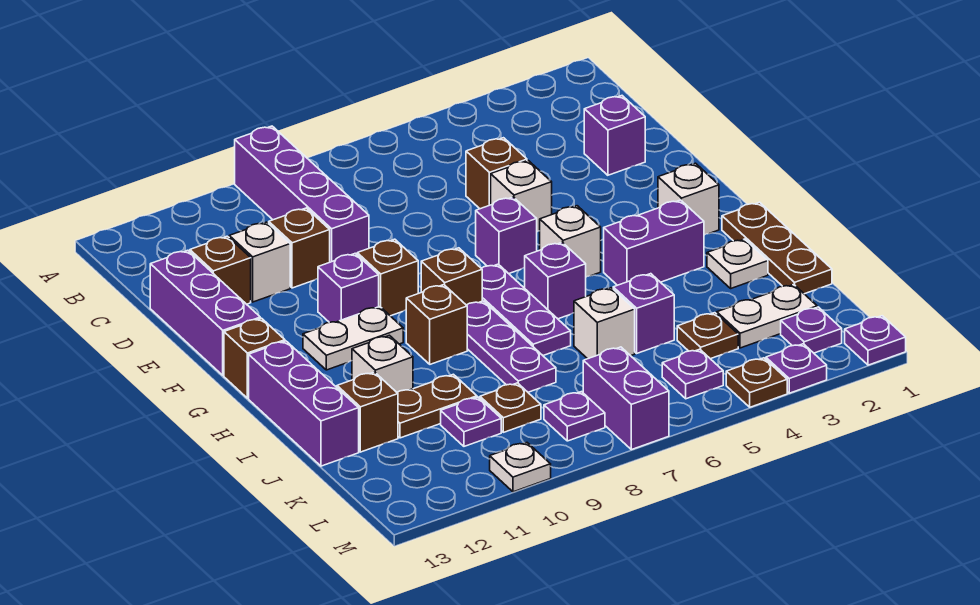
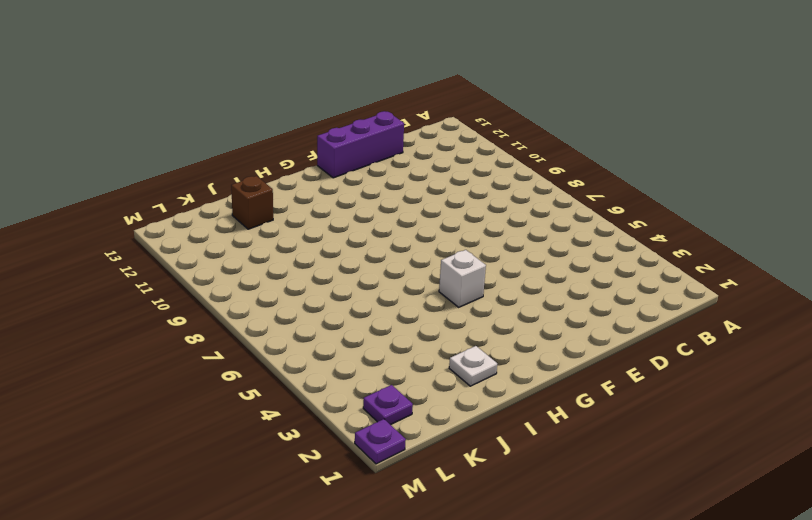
none -> purple 1x4 brick [235,126,369,262]
none -> purple 1x1 brick [584,96,645,175]
none -> brown 1x1 brick [466,138,527,209]
none -> brown 1x1 brick [269,208,330,288]

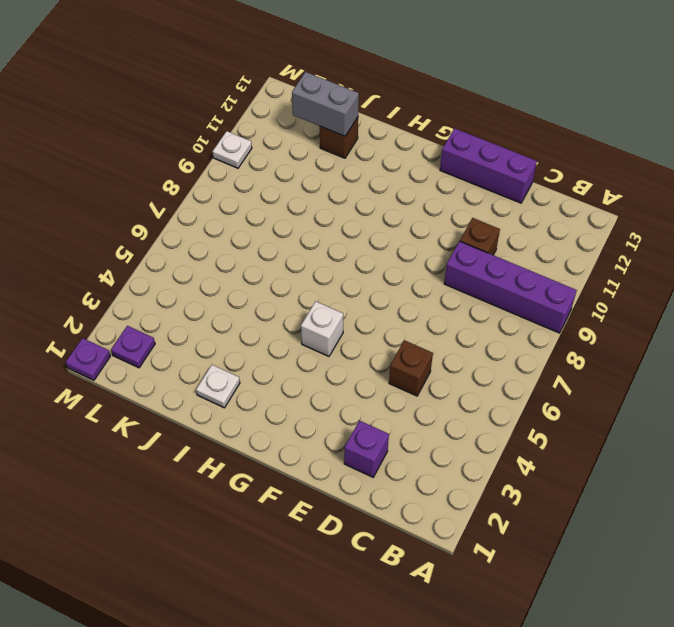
grey 1x2 brick [292,72,359,136] -> none
none -> white 1x1 brick [229,222,290,302]
none -> brown 1x1 brick [190,236,251,304]
none -> white 1x1 brick [491,160,552,232]
none -> purple 1x1 brick [476,197,537,274]

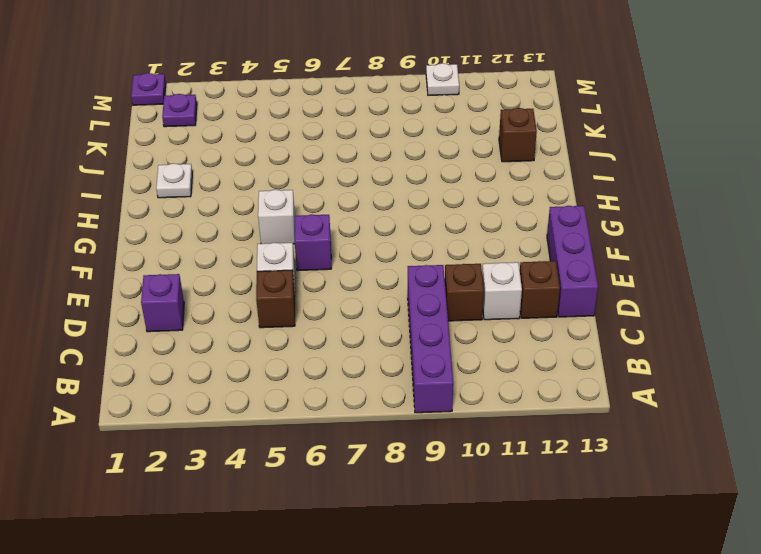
none -> brown 1x1 brick [357,239,418,316]
none -> purple 1x1 brick [318,253,379,322]
none -> white 1x1 brick [658,163,719,235]
none -> purple 1x3 plate [481,264,571,355]

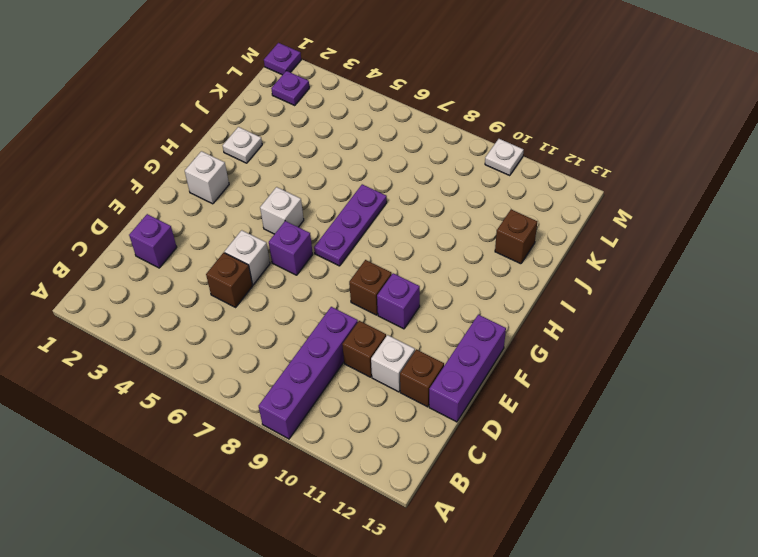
none -> brown 1x1 brick [421,248,482,305]
none -> white 1x2 plate [303,307,403,370]
none -> brown 1x1 brick [224,318,285,398]
none -> brown 1x3 plate [722,202,832,294]

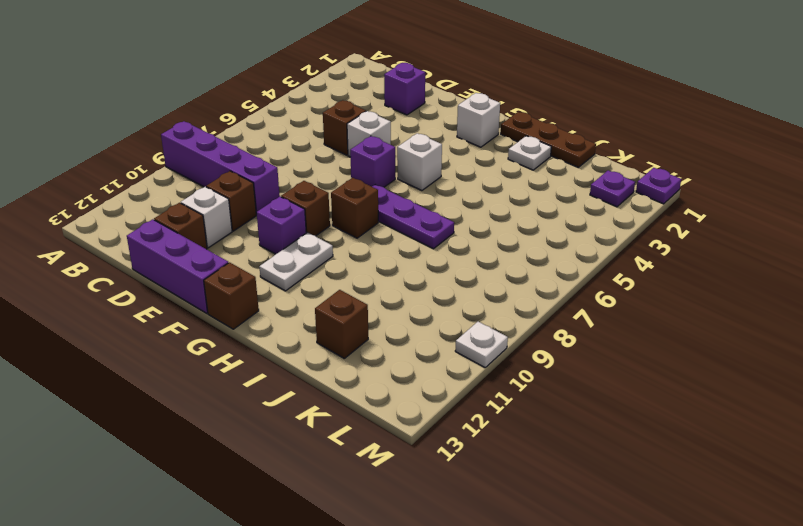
none -> purple 1x2 brick [604,200,704,285]
none -> purple 1x1 brick [525,242,586,319]
none -> purple 1x3 plate [467,301,556,392]
none -> brown 1x1 brick [406,285,467,364]

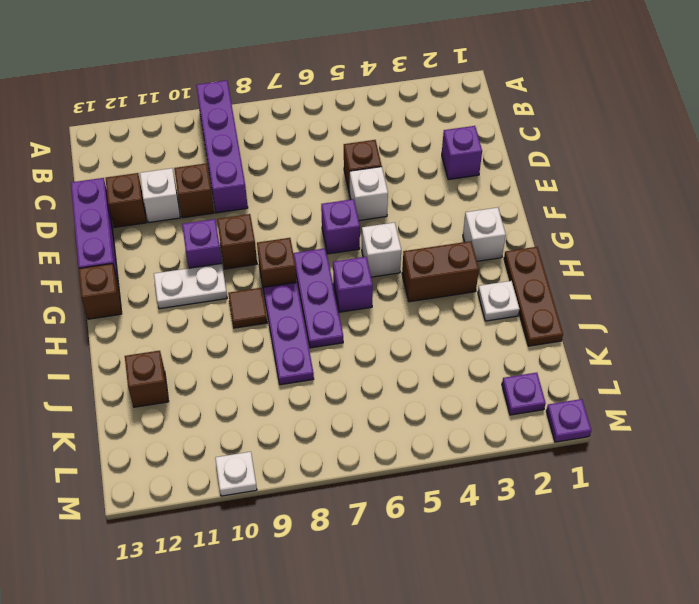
brown 1x2 brick [402,241,479,302] -> purple 1x2 brick [604,200,704,285]
brown 1x1 tile [228,288,267,328] -> brown 1x1 brick [406,285,467,364]
none -> purple 1x3 brick [249,341,359,466]
none -> white 1x1 brick [352,335,413,392]
none -> purple 1x1 brick [613,274,674,353]
none -> white 1x1 brick [574,288,635,359]

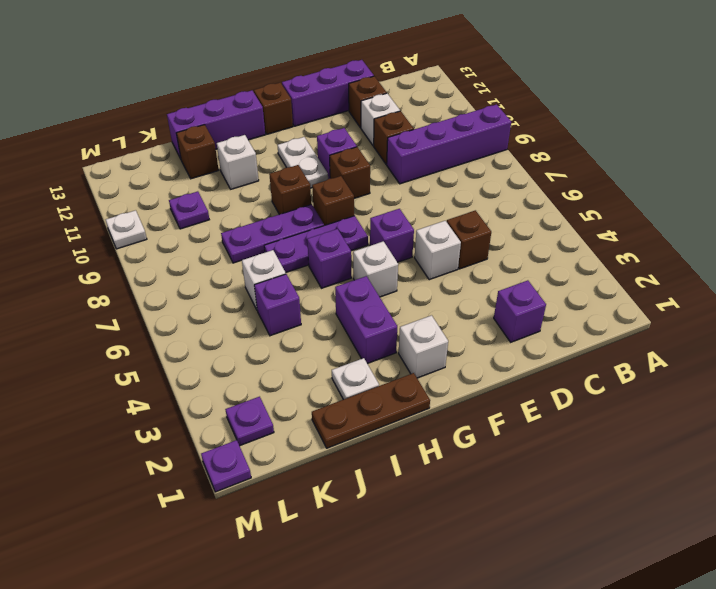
none -> brown 1x2 plate [397,374,477,438]
none -> white 1x2 plate [717,284,817,348]
none -> brown 1x1 plate [677,313,738,359]
none -> brown 1x1 plate [480,383,541,432]

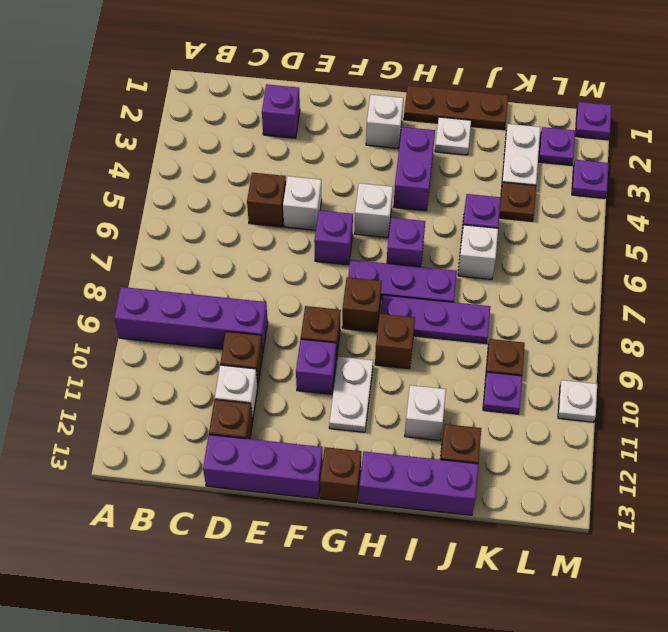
none -> brown 1x2 plate [397,374,477,438]
none -> purple 1x1 plate [662,349,723,399]
none -> purple 1x2 brick [583,347,669,450]
none -> purple 1x1 plate [544,392,605,441]

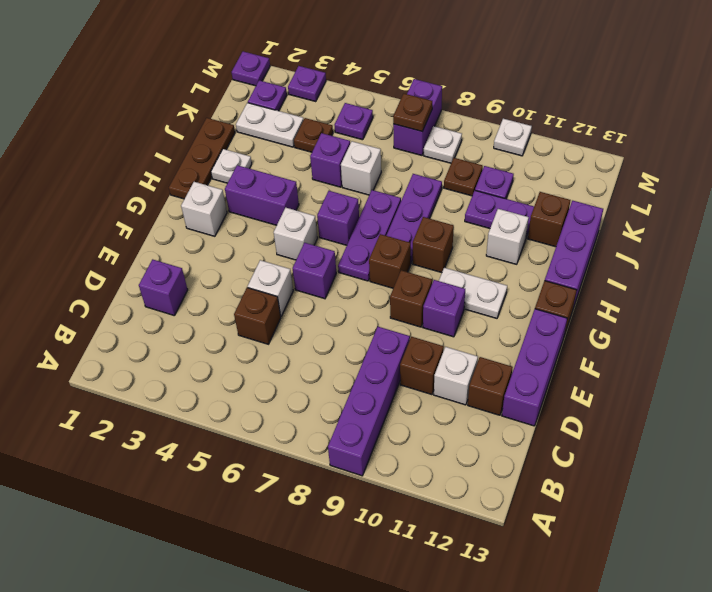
purple 1x2 plate [465,191,534,237] -> brown 1x2 plate [397,374,477,438]
brown 1x1 plate [393,94,432,131] -> brown 1x1 plate moved to [726,358,787,407]
white 1x1 plate [424,126,462,163] -> purple 1x1 plate [544,392,605,441]

